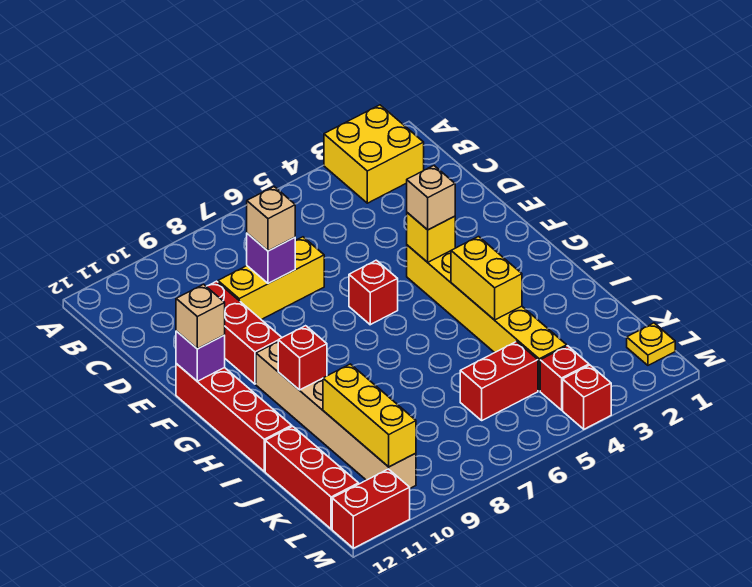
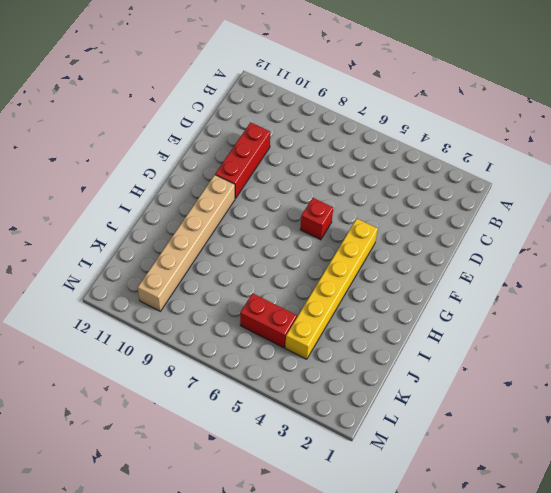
none -> yellow 2x2 brick [324,105,424,203]
none -> yellow 1x3 brick [218,237,324,320]
none -> red 1x4 brick [176,364,292,471]

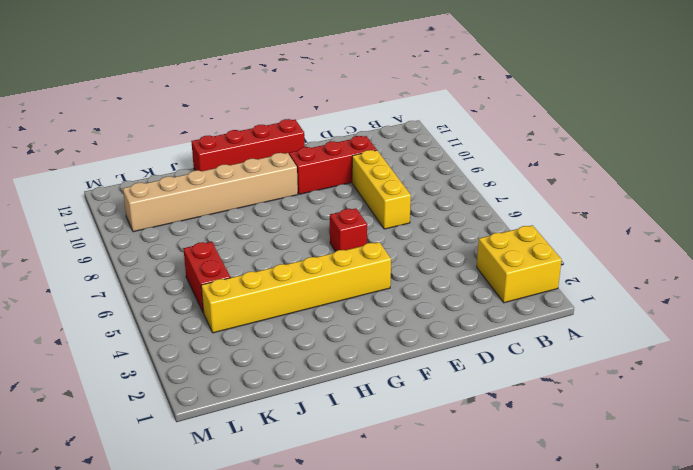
none -> red 1x3 brick [265,426,359,529]
none -> yellow 1x1 plate [627,323,675,365]
none -> red 1x1 brick [540,346,589,410]

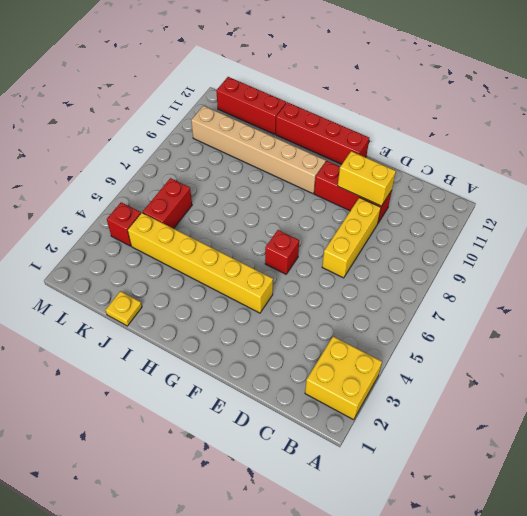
yellow 1x2 brick [338,151,396,206] -> yellow 1x2 brick moved to [451,237,522,320]
yellow 1x1 plate [106,291,142,326] -> yellow 1x1 plate moved to [627,323,675,365]
none -> red 1x1 brick [563,365,611,429]
none -> red 1x2 brick [332,469,410,548]
none -> purple 1x1 brick [247,233,295,284]

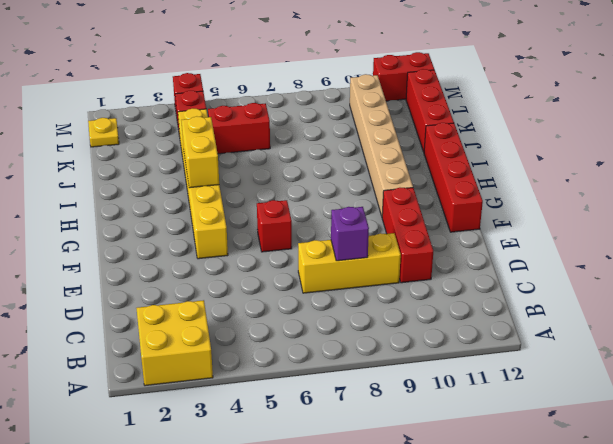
none -> yellow 1x1 brick [407,213,455,262]
none -> purple 1x1 brick [176,331,225,381]
none -> red 1x1 brick [278,326,327,390]

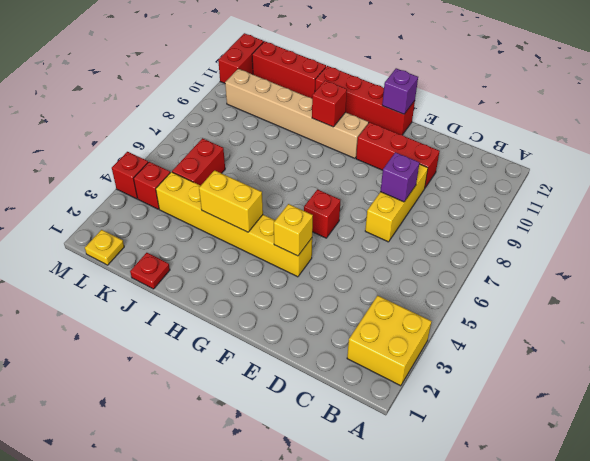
red 1x1 plate [130,253,170,289] -> none
none -> yellow 1x3 brick [323,364,416,467]
none -> tan 1x1 brick [247,187,295,251]
none -> tan 1x1 brick [407,166,455,230]

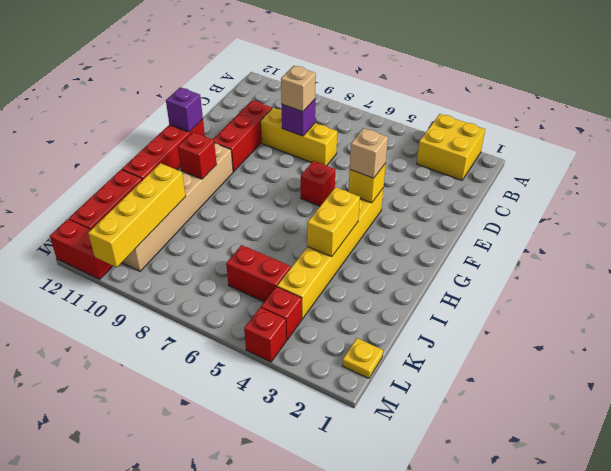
yellow 1x4 brick [88,163,186,267] -> yellow 1x3 brick [323,364,416,467]
none -> tan 1x1 brick [176,284,225,349]

